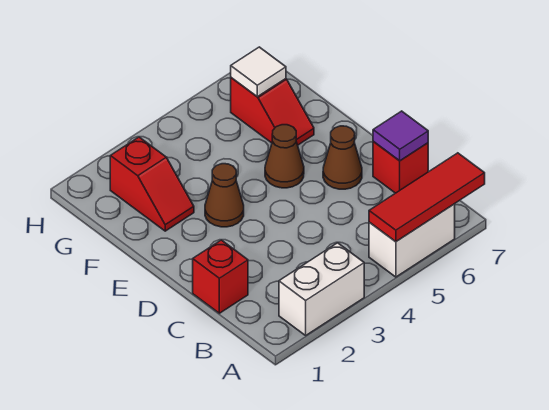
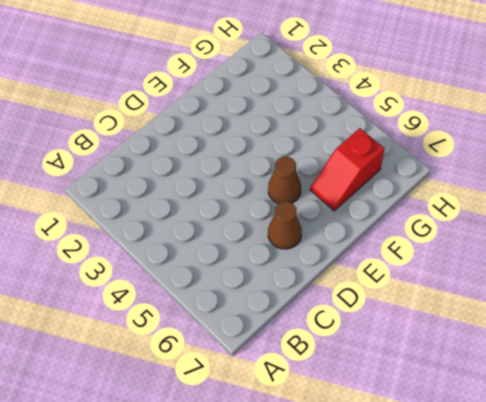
none -> white 1x2 brick [279,243,364,335]
none -> white 1x2 brick [369,204,455,277]
none -> red 1x1 brick [193,240,248,313]

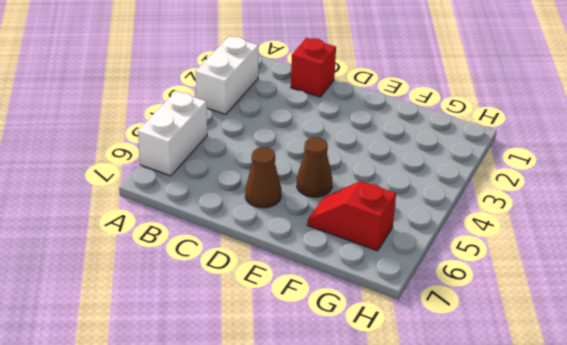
none -> red 1x1 brick [373,142,428,193]
none -> brown 1x1 cone [205,164,244,227]
none -> red 1x2 slope [110,137,194,231]

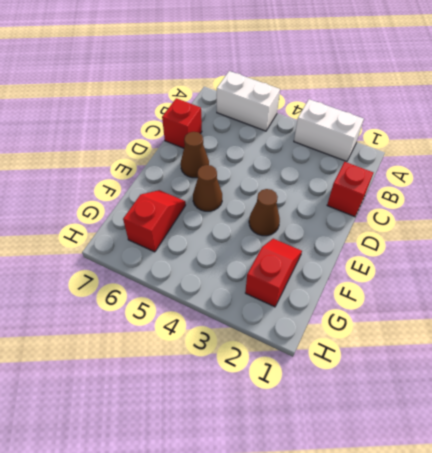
none -> red 1x3 tile [369,153,485,242]
none -> purple 1x1 tile [373,111,428,161]
none -> white 1x1 tile [231,47,286,97]

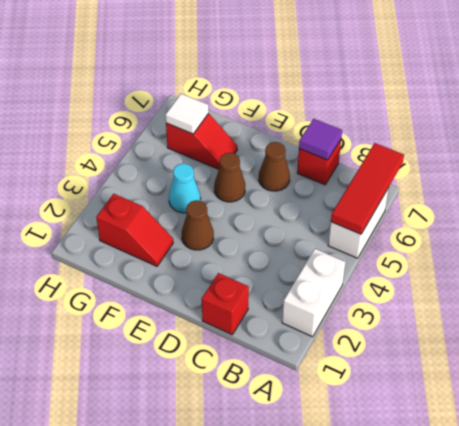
cyan 1x1 cone [169,163,201,213] -> none

